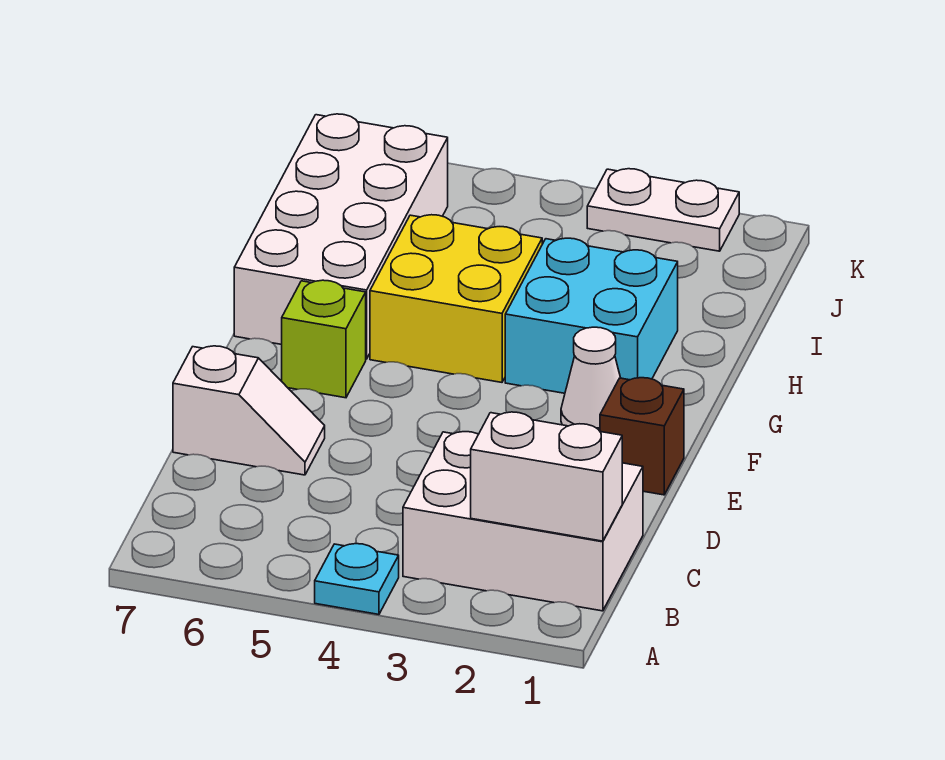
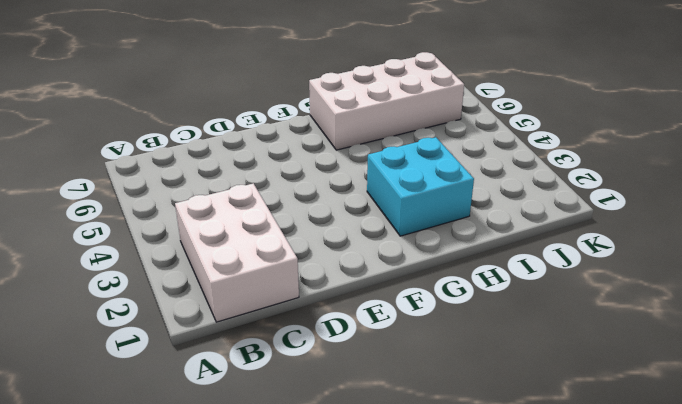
none -> cyan 1x1 plate [315,544,399,614]
none -> white 1x2 slope [173,346,325,475]

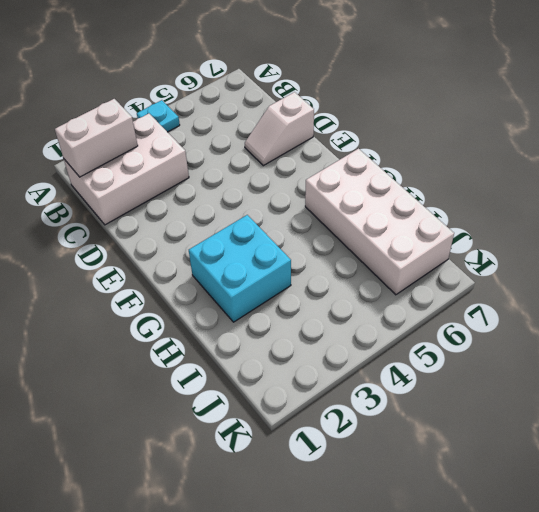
none -> brown 1x1 brick [600,378,684,495]
none -> white 1x1 cone [561,327,620,431]

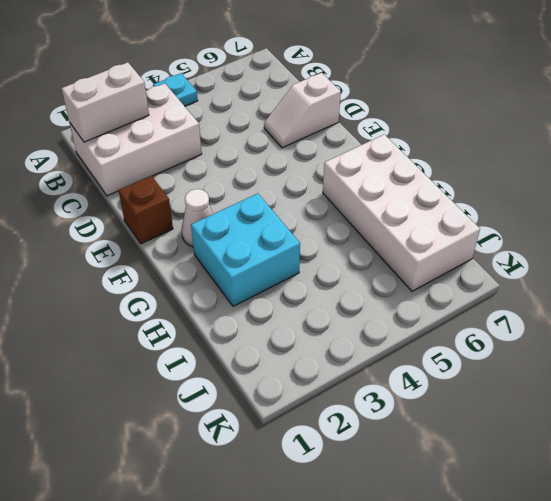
none -> lime 1x1 brick [282,280,366,398]
none -> yellow 2x2 brick [370,215,542,382]

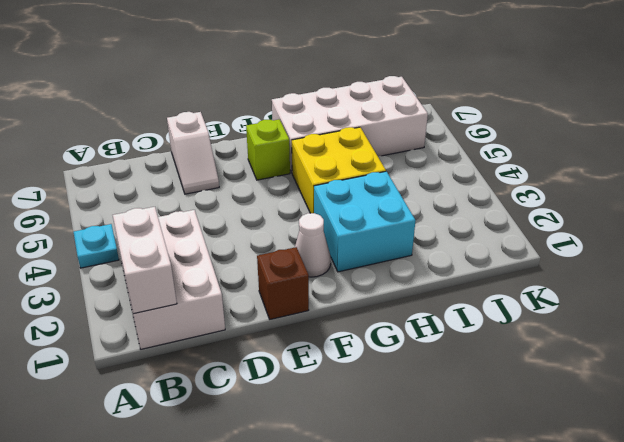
none -> white 1x2 plate [587,169,739,251]

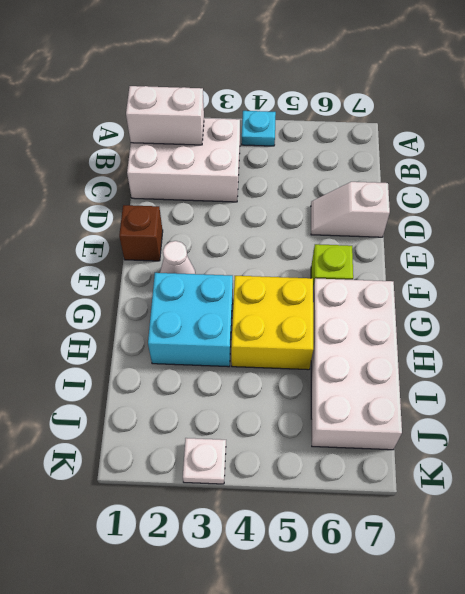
white 1x1 plate [183,438,226,484] -> white 1x2 plate [587,169,739,251]

